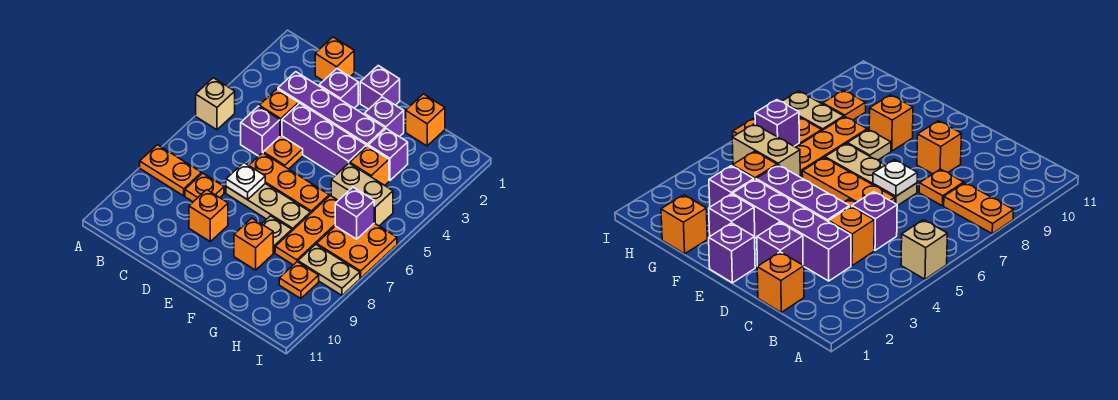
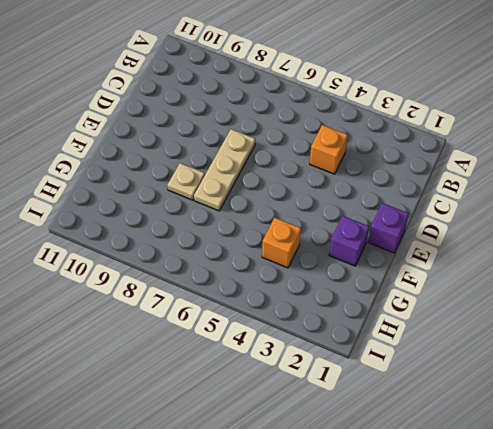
none -> tan 1x1 brick [196,78,235,130]
none -> orange 1x2 plate [140,145,202,196]
none -> orange 1x1 brick [315,37,354,81]

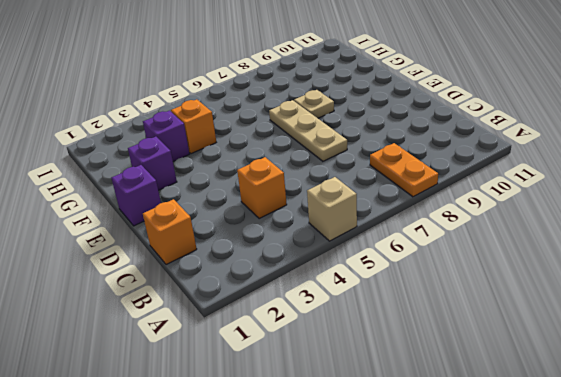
none -> purple 1x4 brick [278,72,385,147]
none -> purple 1x1 brick [241,106,280,156]
none -> orange 1x1 plate [185,173,224,202]

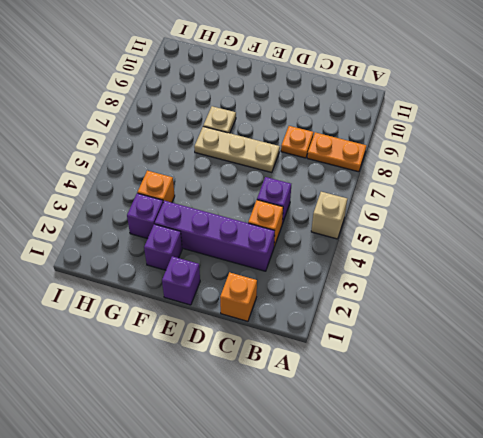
none -> purple 1x1 brick [319,69,358,108]
none -> purple 1x3 brick [282,103,366,175]
none -> orange 1x1 plate [263,136,303,169]

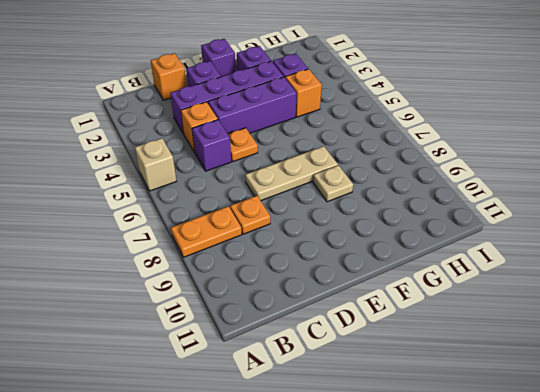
none -> orange 1x3 plate [249,153,329,213]
none -> orange 1x1 brick [189,190,228,242]
none -> orange 1x1 brick [234,218,273,270]

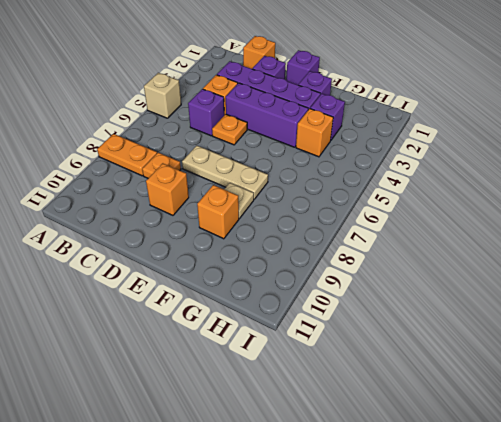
none -> orange 1x3 plate [249,153,329,213]
none -> orange 1x1 brick [406,94,445,146]
none -> tan 1x2 brick [331,163,393,226]

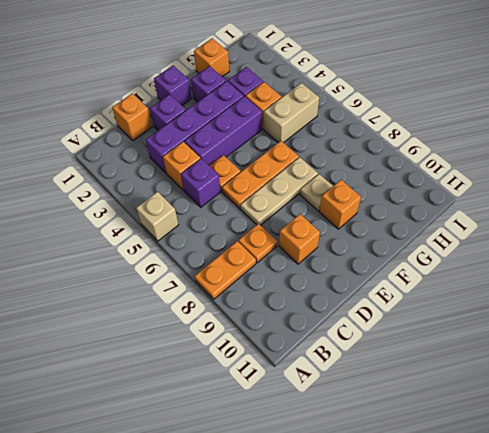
none -> orange 1x3 plate [275,196,338,265]
none -> orange 2x2 plate [317,223,397,278]
none -> tan 1x2 plate [298,244,360,295]

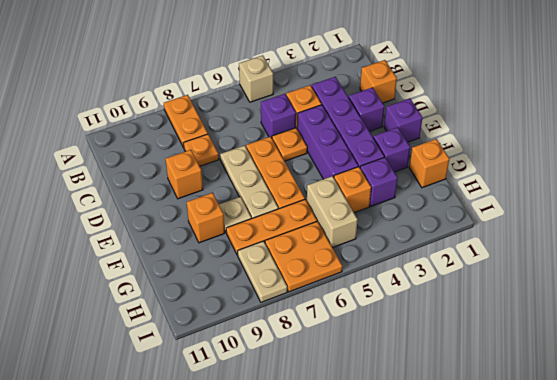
none -> orange 1x1 plate [279,262,319,299]
none -> white 1x1 plate [226,163,265,200]
none -> purple 1x1 brick [335,187,374,239]

